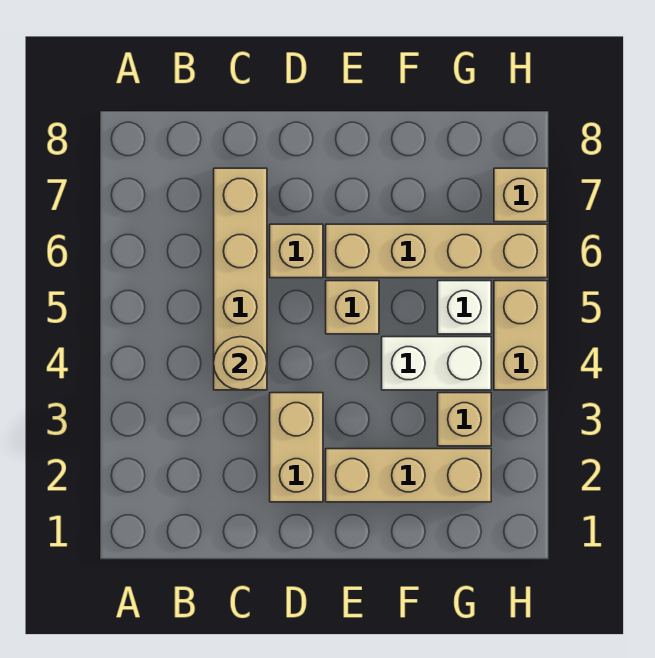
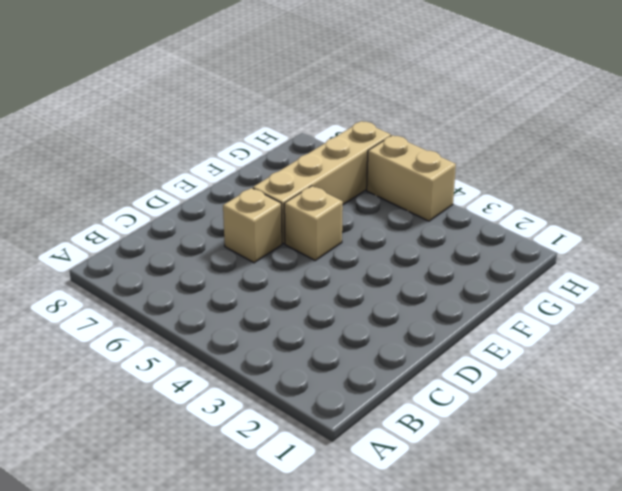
none -> tan 1x4 brick [214,168,267,390]
none -> tan 1x2 brick [270,393,323,502]
none -> tan 1x3 brick [326,449,491,502]

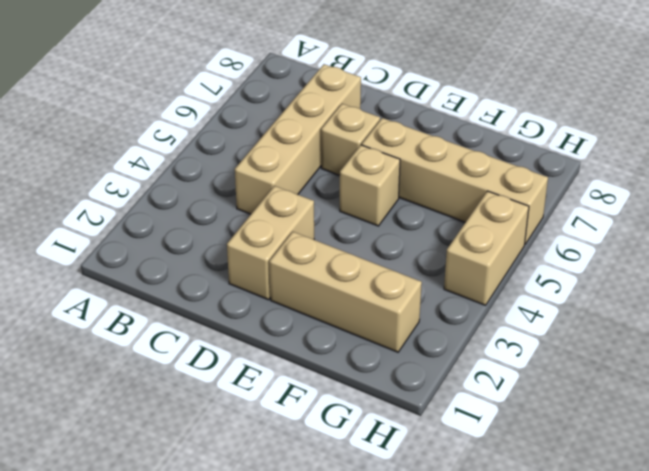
none -> white 1x2 brick [382,337,491,390]
none -> tan 1x1 brick [438,393,491,446]
none -> white 1x1 brick [438,281,491,334]

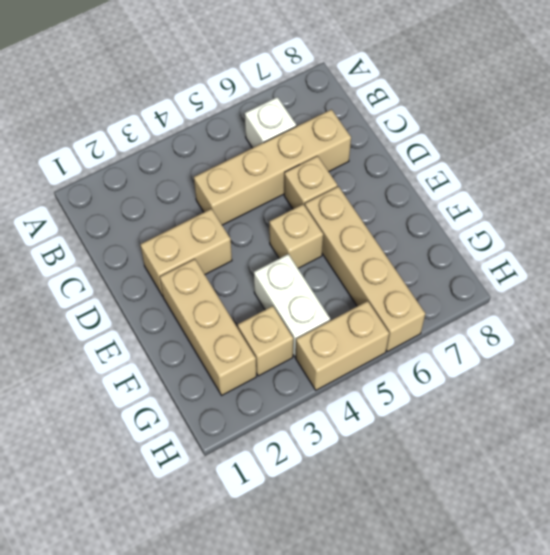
white 1x1 brick [245,97,296,148] -> white 1x1 brick moved to [438,281,491,334]
none -> tan 1x1 brick [494,168,547,222]
none -> tan 1x1 round brick [214,337,267,390]

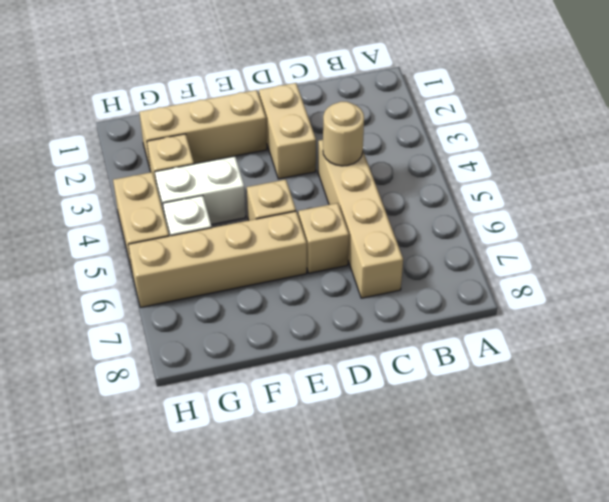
none -> tan 1x1 brick [494,168,547,222]

